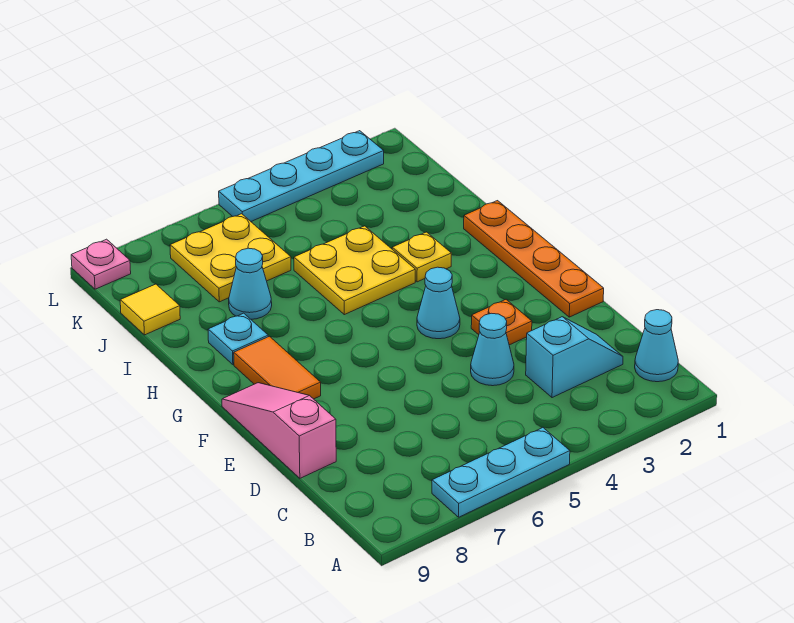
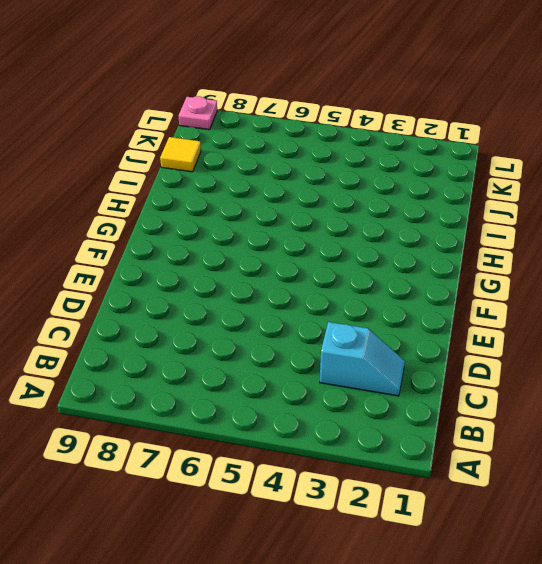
none -> cyan 1x3 plate [432,428,570,517]
none -> cyan 1x1 cone [635,310,678,382]
none -> cyan 1x1 cone [471,313,514,386]

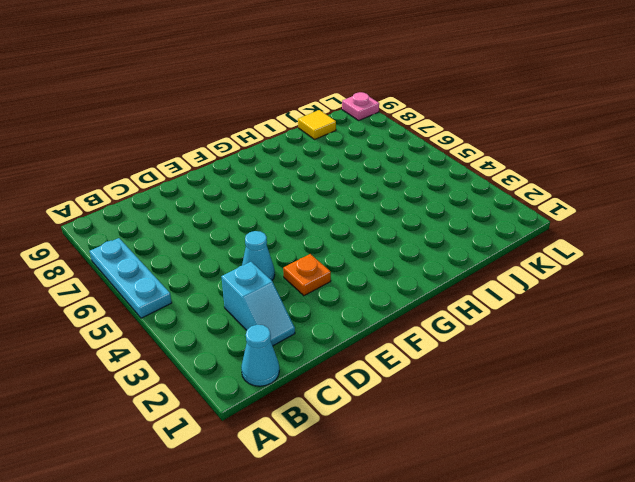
none -> pink 1x3 slope [222,383,336,478]
none -> orange 1x4 plate [464,201,604,317]
none -> cyan 1x1 cone [417,267,460,339]

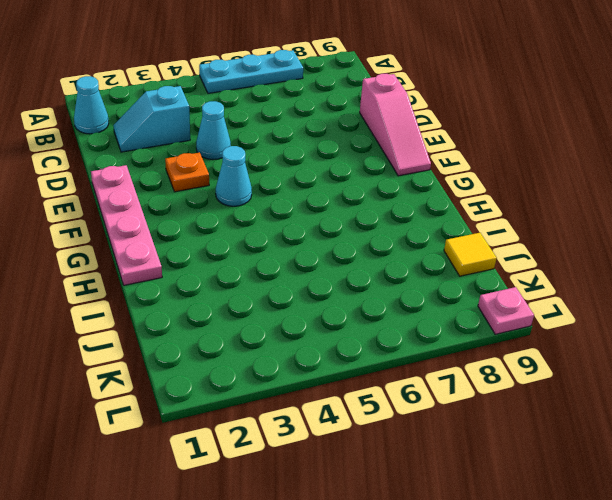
pink 1x4 plate [91,165,162,285] -> orange 1x4 plate [464,201,604,317]
none -> orange 1x2 tile [234,336,321,399]
none -> yellow 1x1 plate [392,232,451,282]
none -> yellow 2x2 plate [294,226,415,315]

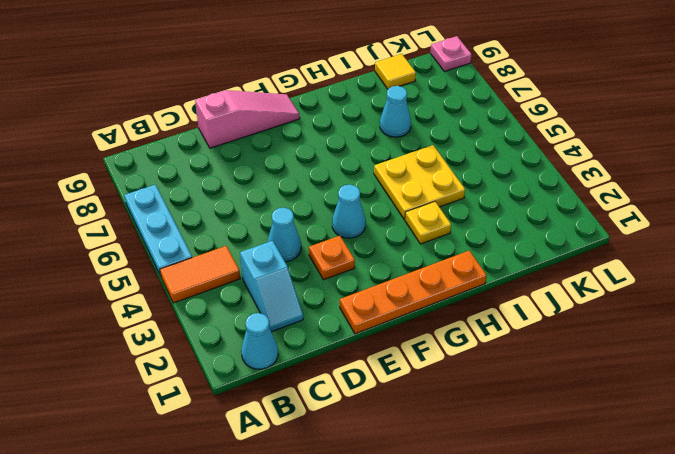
orange 1x2 tile [160,246,240,303] -> orange 1x2 tile moved to [234,336,321,399]
none -> cyan 1x1 plate [208,313,268,365]
none -> yellow 2x2 plate [170,214,291,302]
none -> cyan 1x4 plate [219,131,384,221]

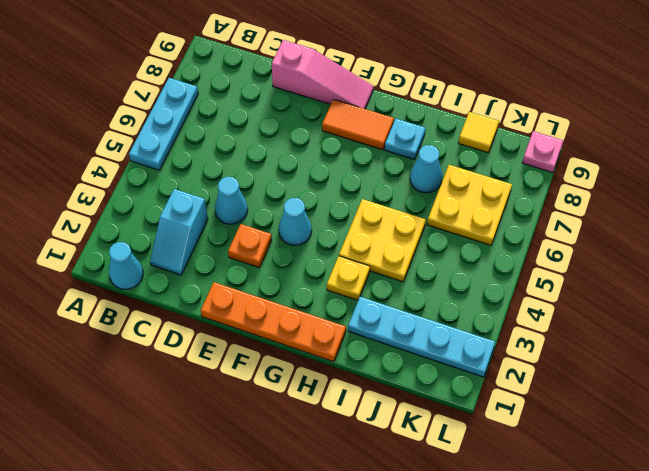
cyan 1x4 plate [348,297,495,377] -> cyan 1x4 plate turned to [219,131,384,221]

